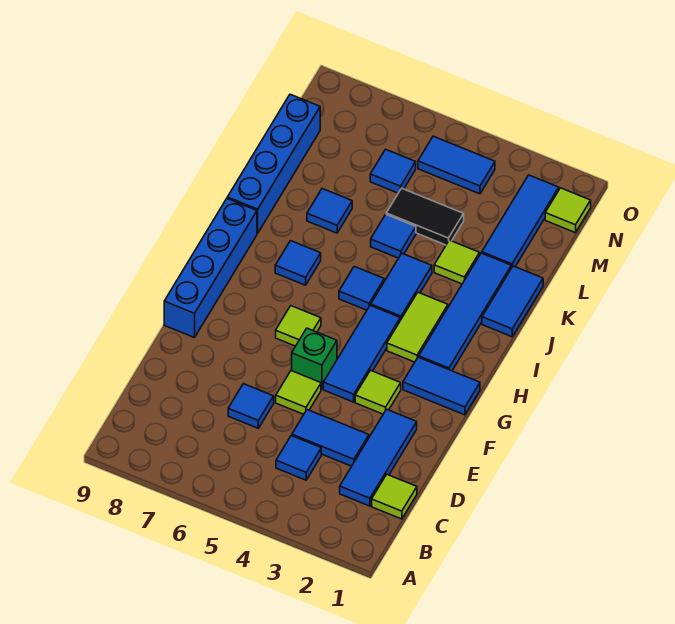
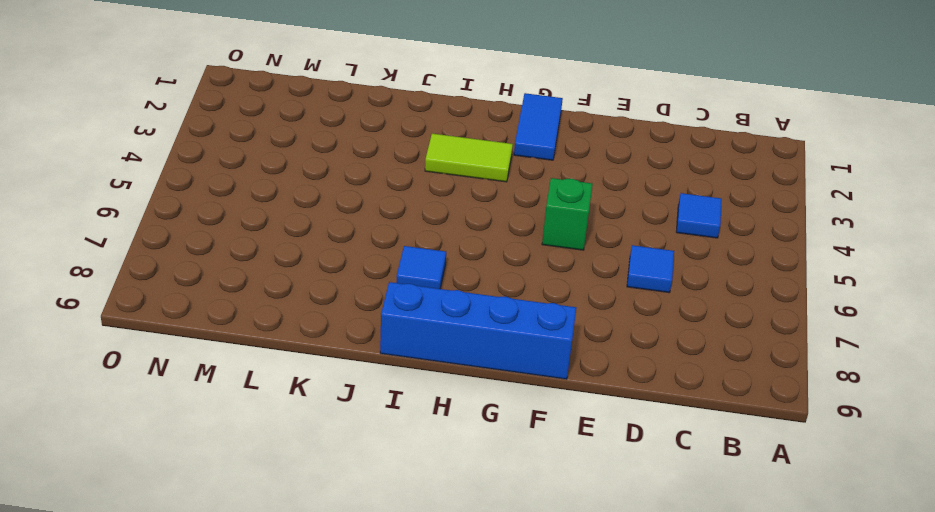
none -> lime 1x1 tile [372,475,417,519]
none -> blue 1x3 tile [340,409,417,506]
none -> blue 1x2 tile [292,410,369,466]

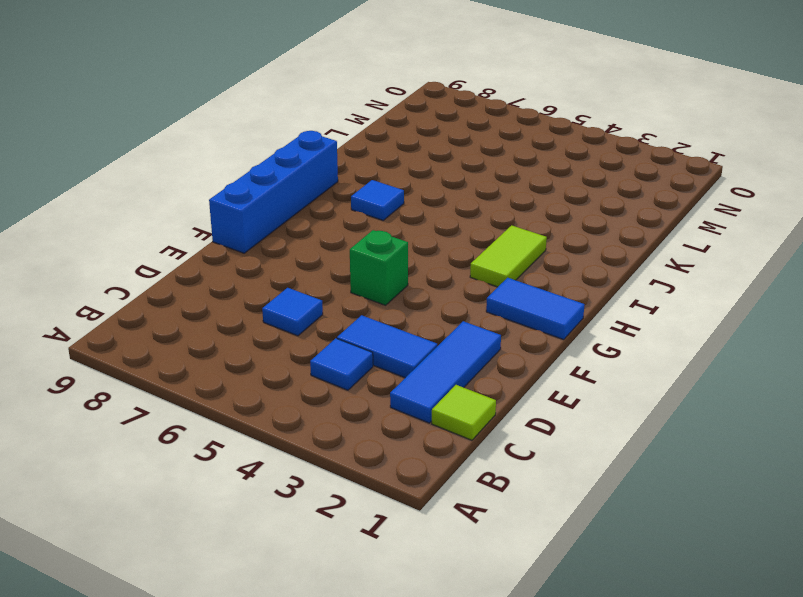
none -> lime 1x1 tile [276,371,321,414]
none -> lime 1x1 tile [355,370,401,414]
none -> blue 1x3 tile [323,305,400,402]

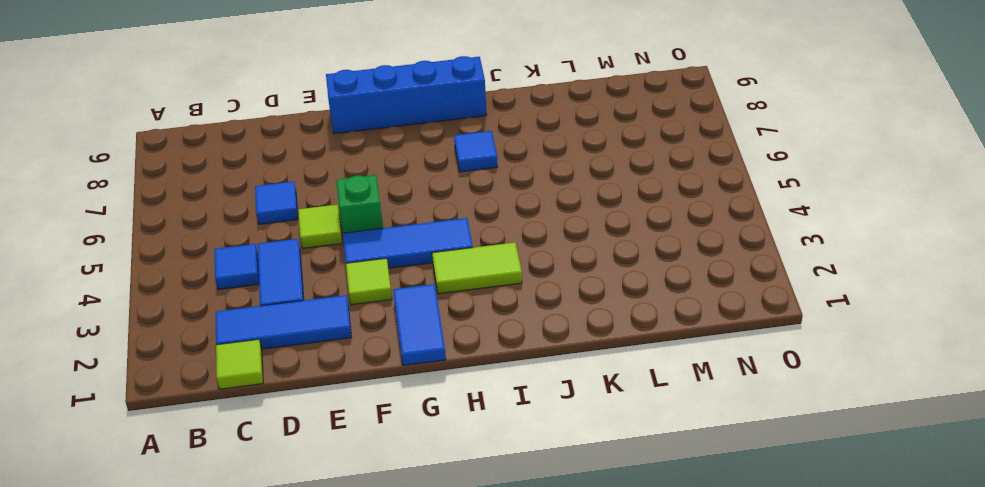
none -> lime 1x1 tile [276,306,321,346]
none -> blue 1x4 tile [419,253,511,371]
none -> blue 1x2 tile [371,254,432,320]

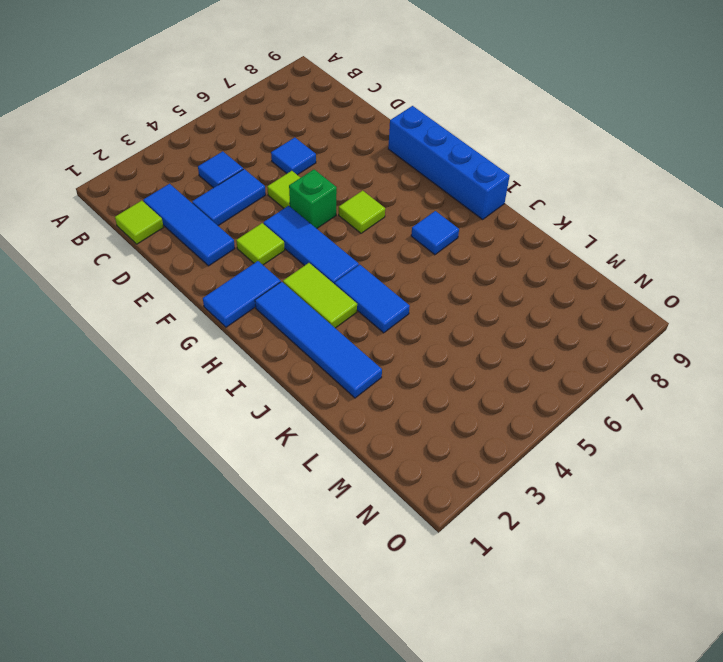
none -> blue 1x1 tile [339,267,384,310]
none -> blue 1x2 tile [482,266,543,337]
none -> blue 1x4 brick [227,94,320,233]

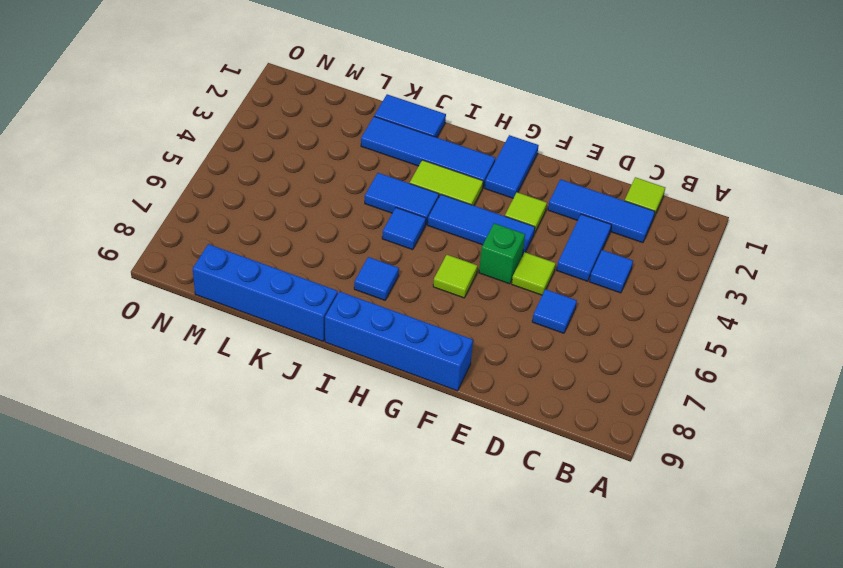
none -> lime 1x1 tile [434,240,480,284]
none -> blue 1x1 tile [371,215,416,258]
none -> blue 1x1 tile [307,189,352,233]

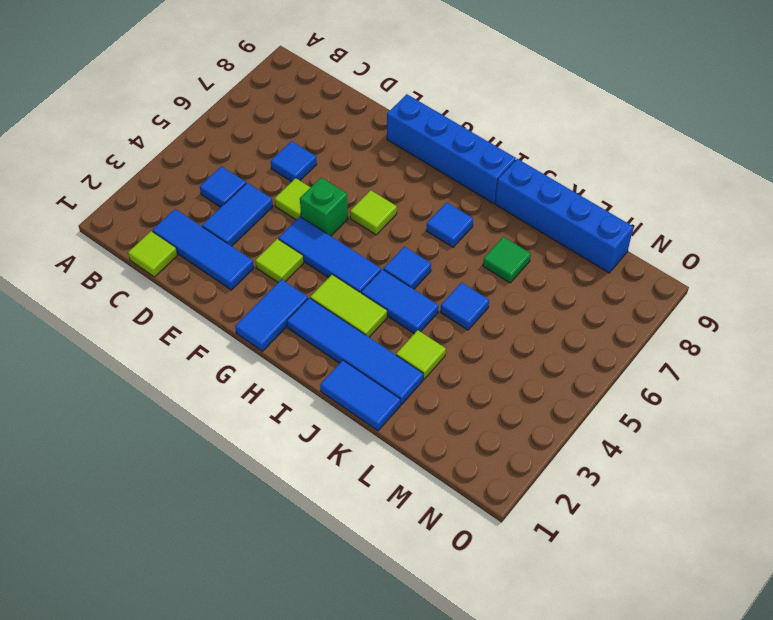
green 1x1 tile [483,237,531,283] -> blue 1x1 tile [307,189,352,233]
none -> blue 1x3 tile [482,175,559,268]
none -> black 1x2 tile [386,188,464,245]
none -> blue 1x1 tile [370,149,416,193]

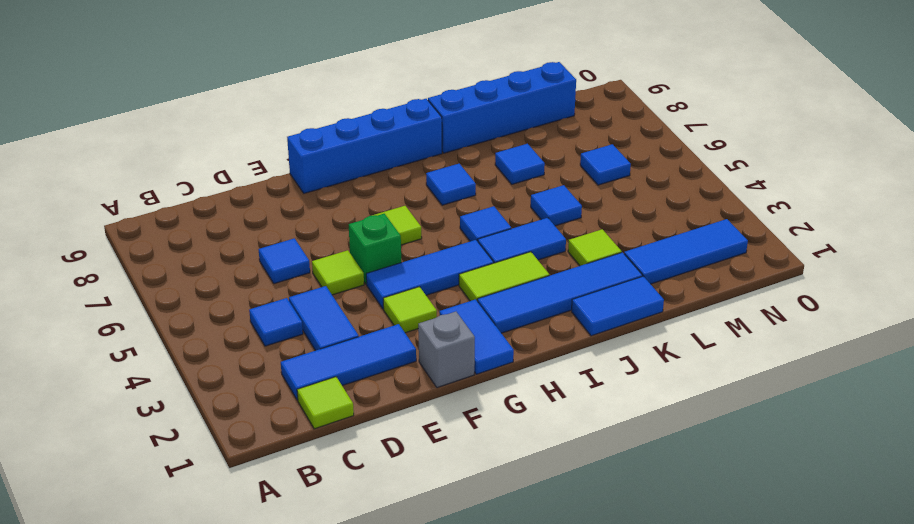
grey 1x1 brick [418,312,475,388] -> none
none -> black 1x2 tile [386,188,464,245]
none -> lime 1x1 tile [545,188,591,233]
none -> blue 1x2 tile [418,136,495,194]

